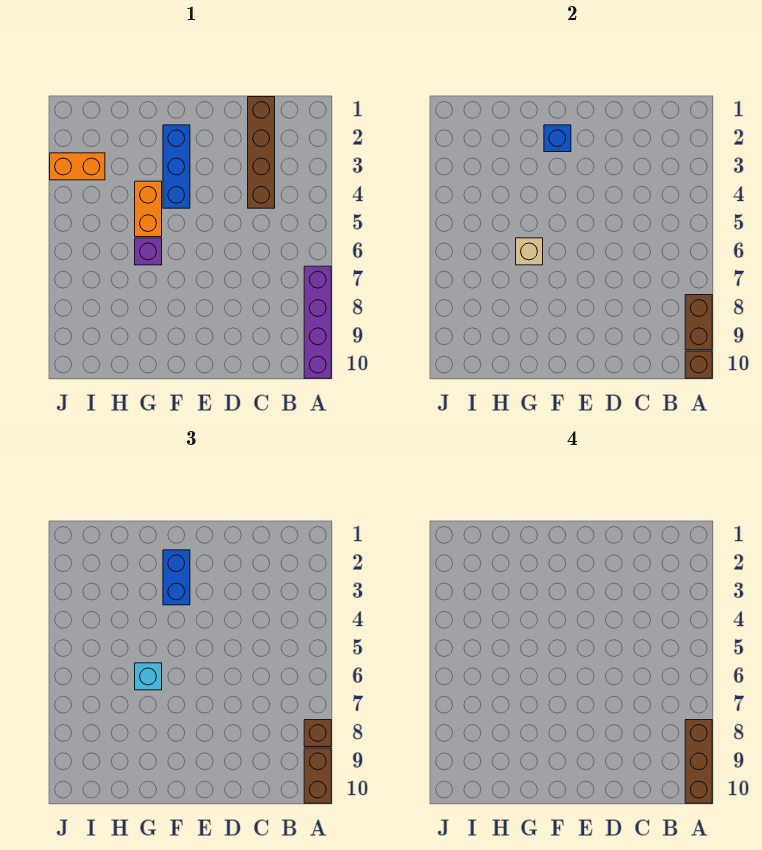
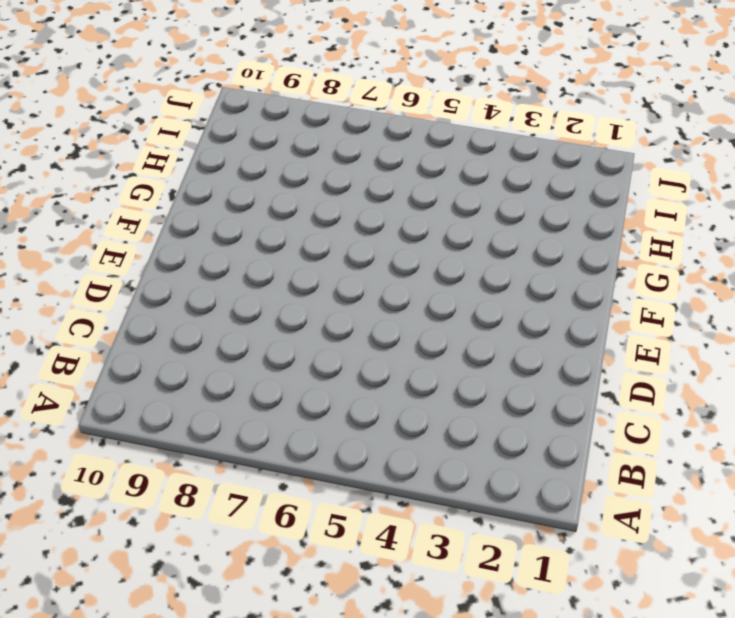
none -> purple 1x4 brick [304,266,331,378]
none -> brown 1x4 brick [248,97,275,208]
none -> blue 1x3 brick [163,125,190,208]

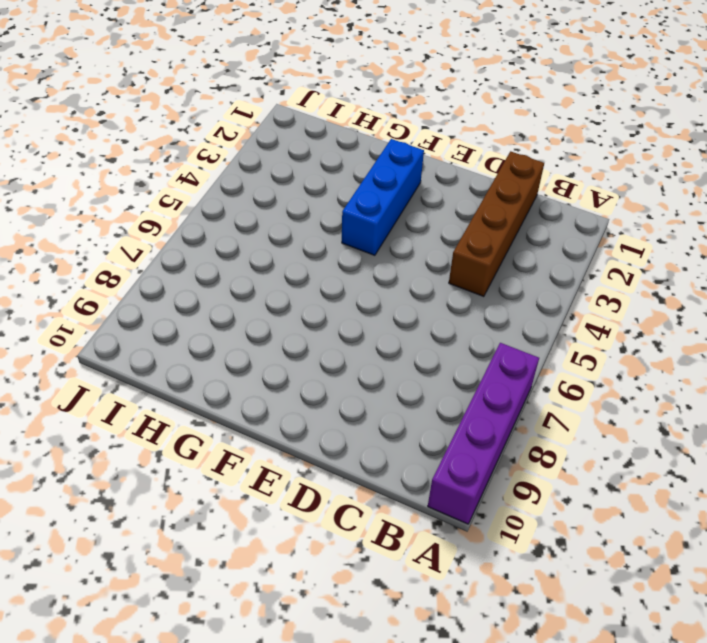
none -> orange 1x2 brick [135,181,162,237]
none -> purple 1x1 brick [135,238,162,265]
none -> orange 1x2 brick [50,153,105,180]

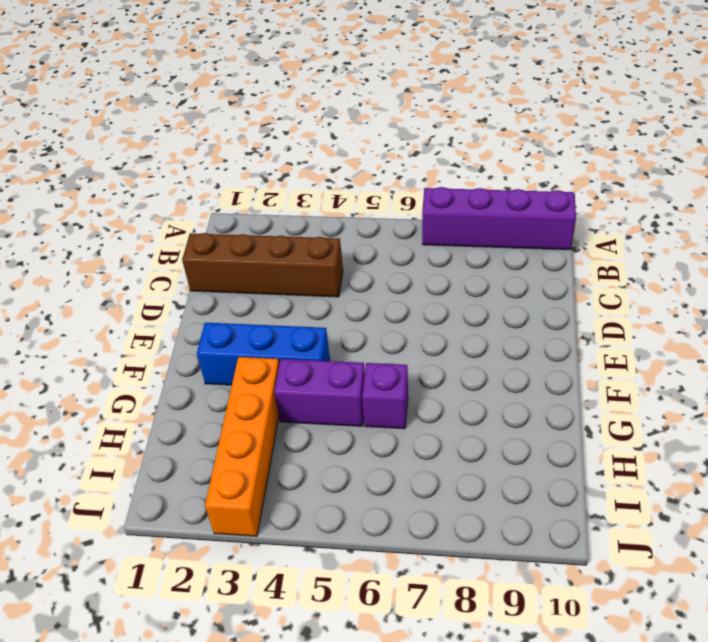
orange 1x4 brick [205,357,279,536] -> orange 1x2 brick [50,153,105,180]
purple 1x2 brick [274,359,365,426] -> orange 1x2 brick [135,181,162,237]
none -> brown 1x2 brick [685,295,712,350]
none -> brown 1x1 brick [685,351,712,378]
none -> blue 1x1 brick [544,125,571,152]

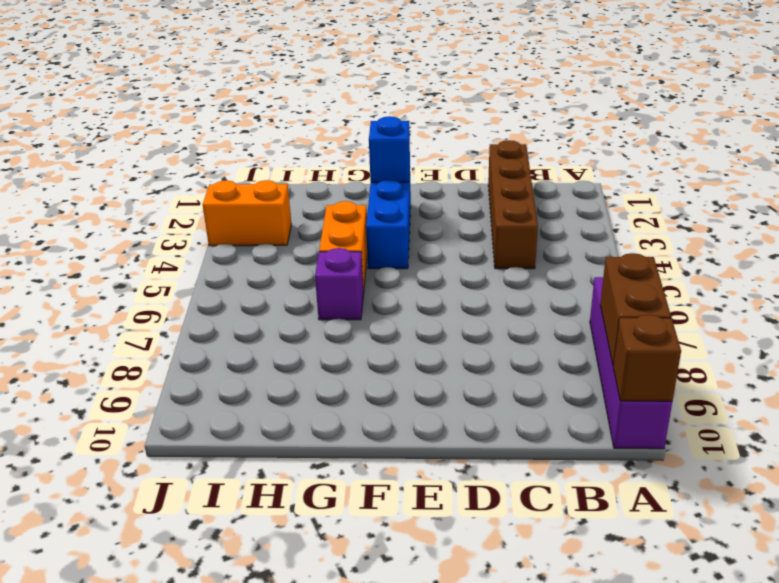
none -> tan 1x1 brick [516,238,543,265]
none -> brown 1x1 brick [304,720,331,747]
none -> brown 1x2 brick [304,748,331,803]

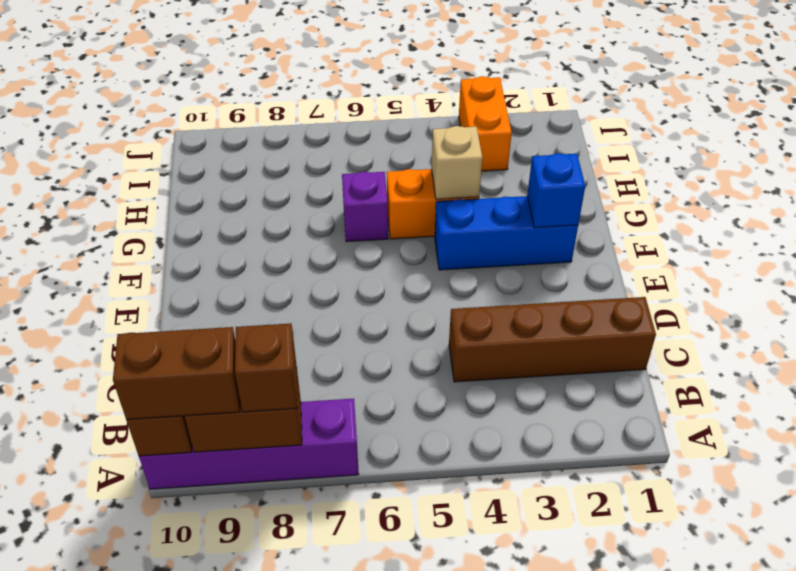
tan 1x1 brick [432,126,482,199] -> tan 1x1 brick moved to [516,238,543,265]
none -> blue 1x2 brick [163,550,190,605]
none -> cyan 1x1 brick [135,663,162,690]
none -> brown 1x3 brick [685,720,712,803]

